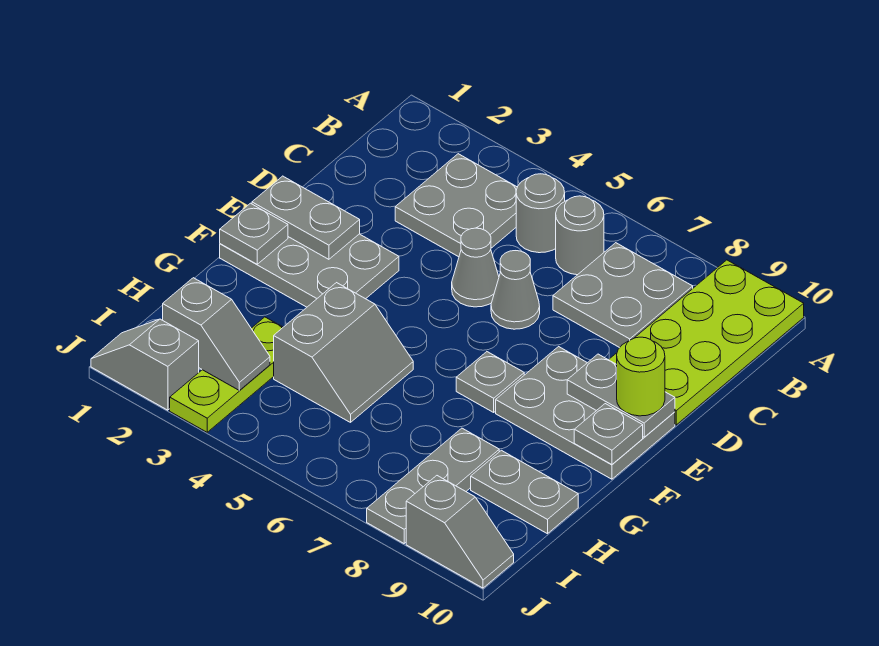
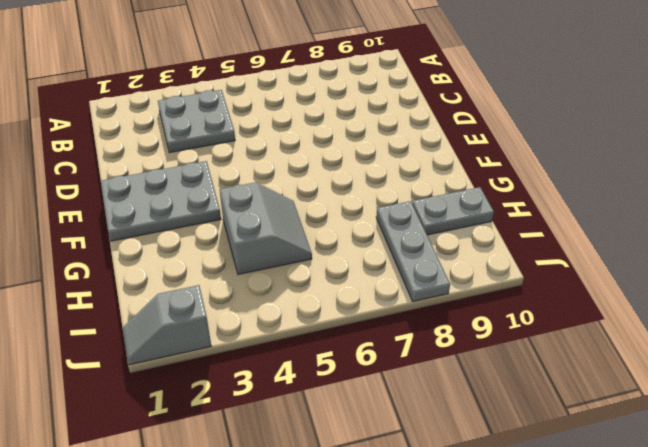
none -> lime 2x4 plate [609,260,804,425]
none -> grey 1x1 round brick [516,174,565,253]
none -> grey 1x1 round brick [556,196,604,275]

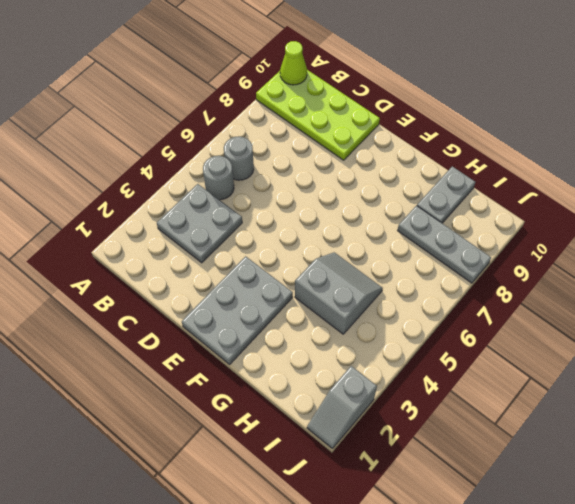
lime 1x1 cone [280,41,307,85] -> none
none -> grey 2x2 plate [553,243,693,348]
none -> grey 1x1 cone [452,228,499,307]
none -> grey 1x1 cone [491,251,540,329]

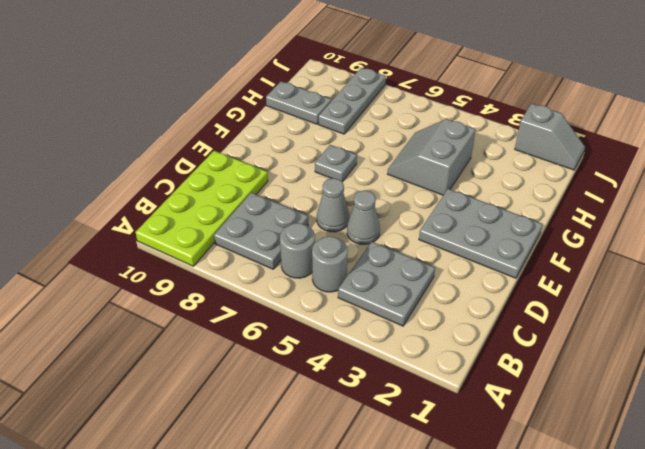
none -> grey 2x3 plate [496,347,675,479]
none -> lime 1x3 plate [170,317,283,432]
none -> grey 1x2 slope [406,476,514,588]

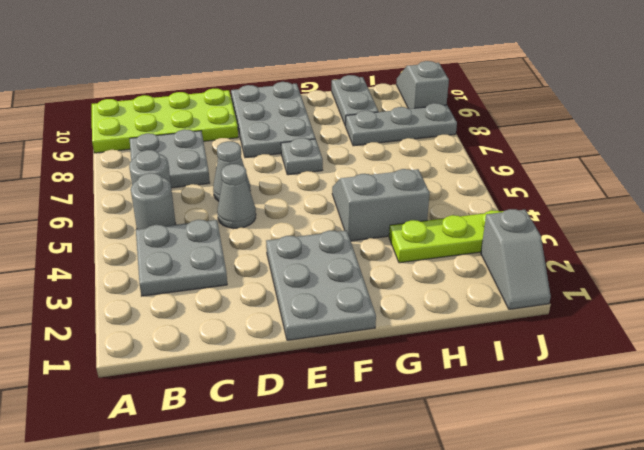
none -> grey 1x2 plate [252,176,360,259]
none -> grey 1x2 plate [567,354,675,437]
none -> grey 1x1 plate [220,203,288,264]

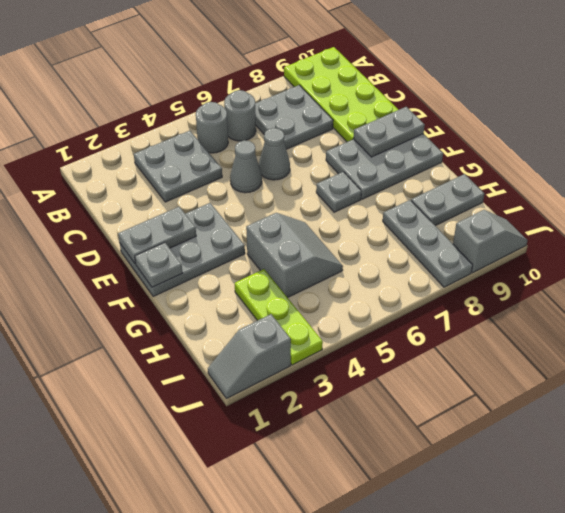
none -> grey 1x1 plate [574,404,643,464]
none -> grey 1x2 slope [163,278,270,391]
none -> lime 1x1 round brick [617,337,665,416]

